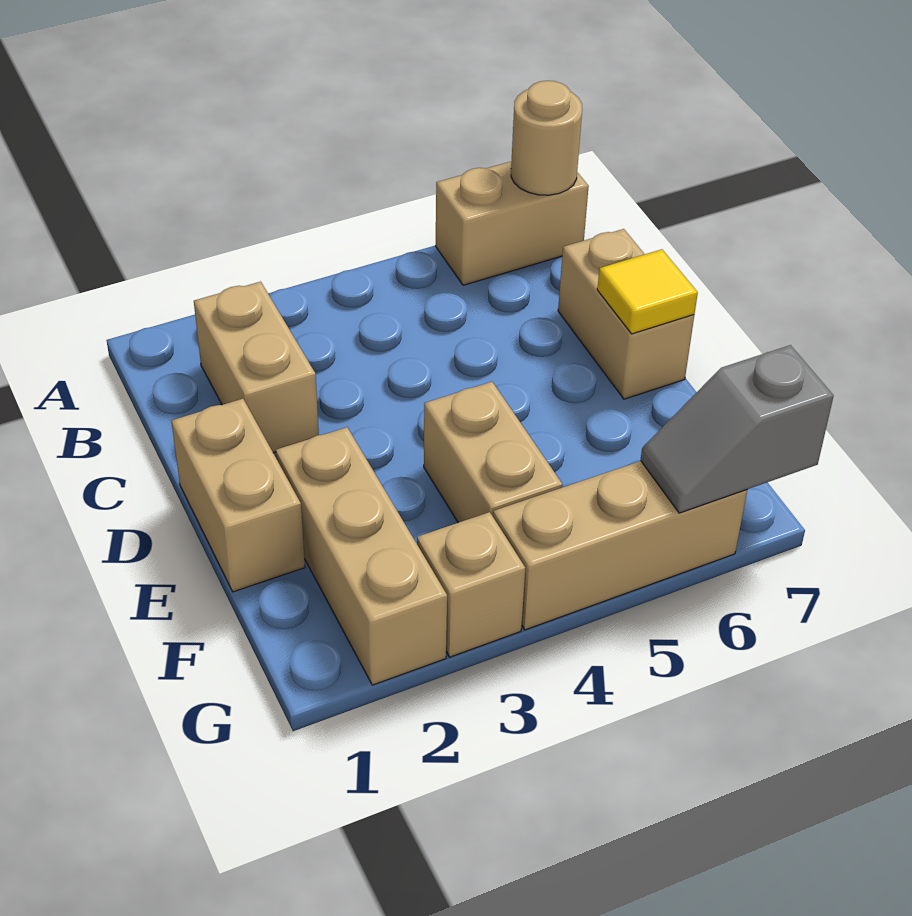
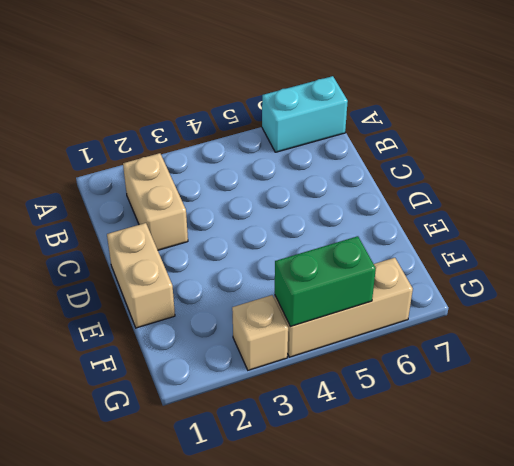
cyan 1x2 brick [262,76,348,152] -> tan 1x2 brick [436,162,589,285]
green 1x2 brick [275,236,376,327] -> none
none -> tan 1x2 brick [558,229,694,399]
none -> tan 1x3 brick [276,427,447,685]

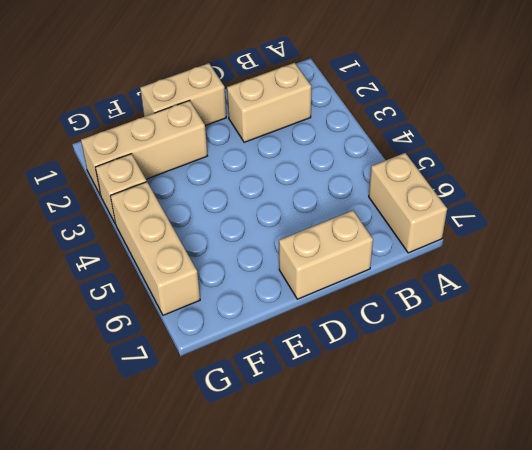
none -> tan 1x2 brick [424,382,563,523]
none -> tan 1x1 round brick [511,81,582,195]

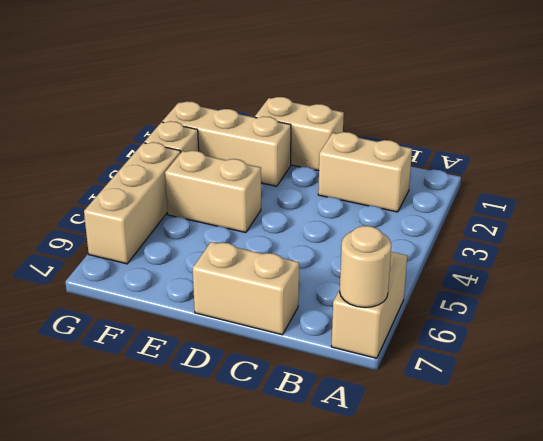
none -> yellow 1x1 tile [597,249,698,334]
none -> grey 1x2 slope [641,345,833,513]

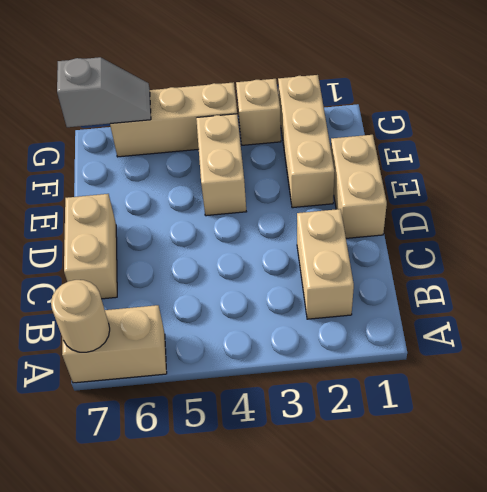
none -> yellow 1x1 tile [597,249,698,334]

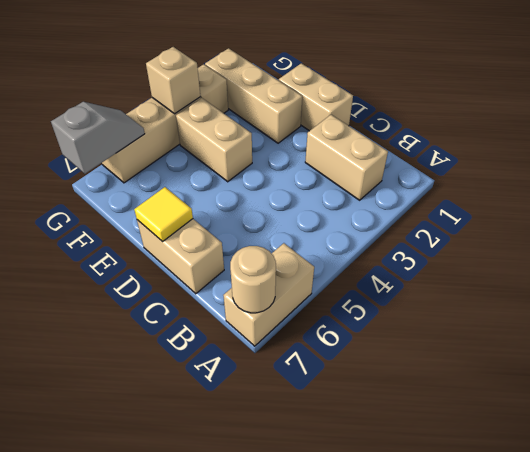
tan 1x1 brick [146,47,200,114] -> none

